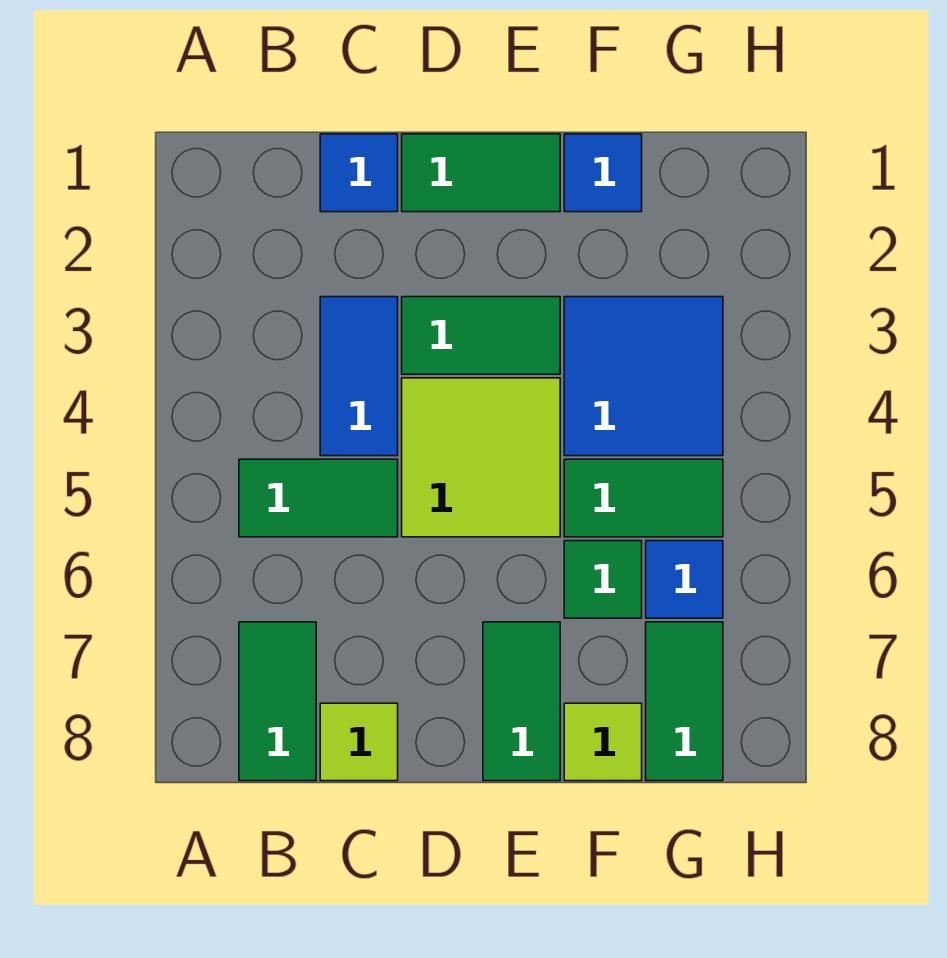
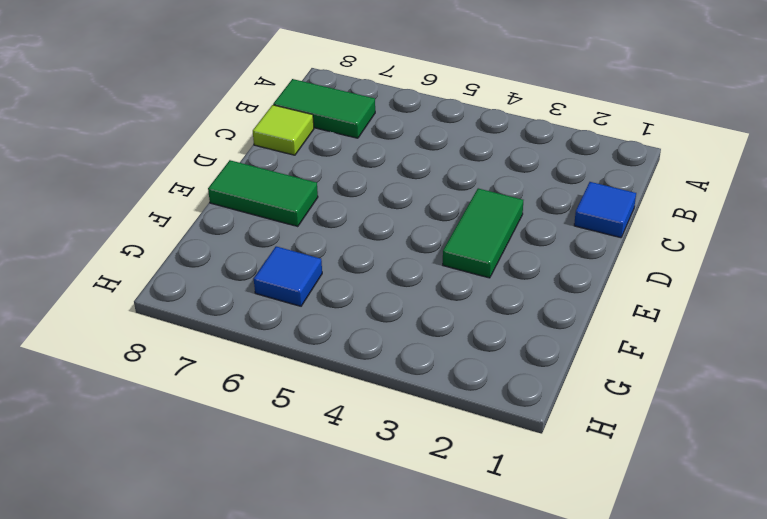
none -> green 1x2 tile [239,459,398,537]
none -> blue 1x2 tile [320,297,398,456]
none -> green 1x2 tile [402,134,560,212]

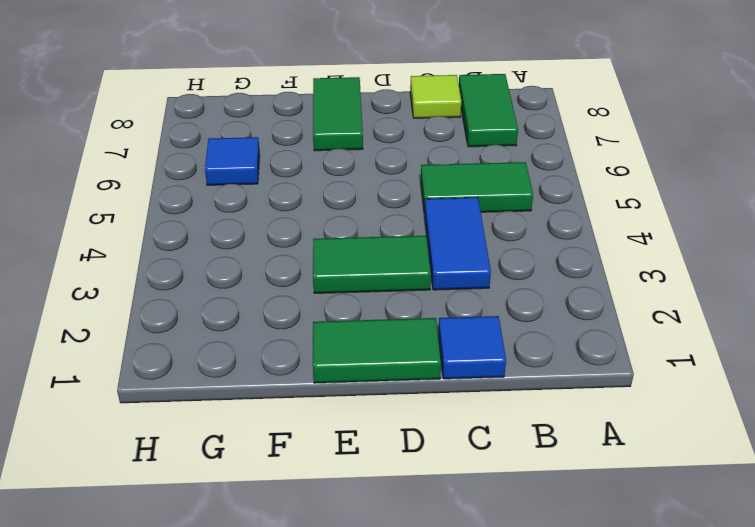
none -> lime 2x2 tile [402,378,560,537]
none -> blue 1x1 tile [564,134,642,212]
none -> blue 2x2 tile [564,297,723,456]

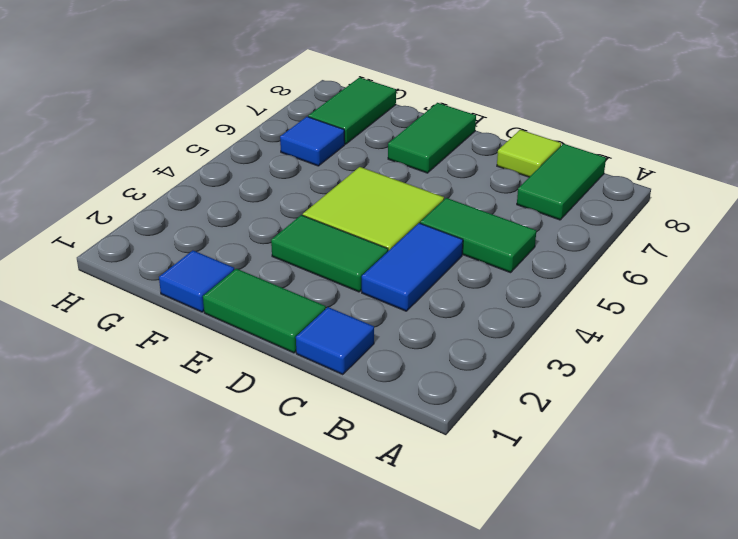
none -> blue 2x2 tile [564,297,723,456]
none -> green 1x2 tile [564,459,723,537]
none -> green 1x1 tile [564,541,642,618]

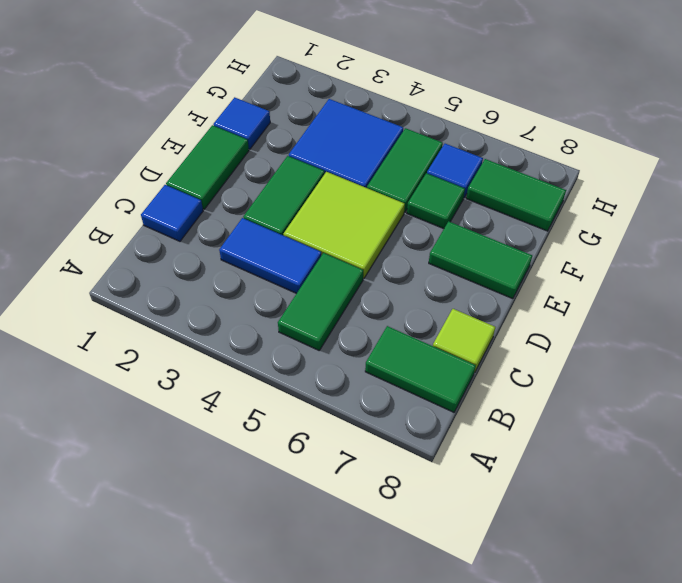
none -> lime 1x1 tile [564,703,642,781]

